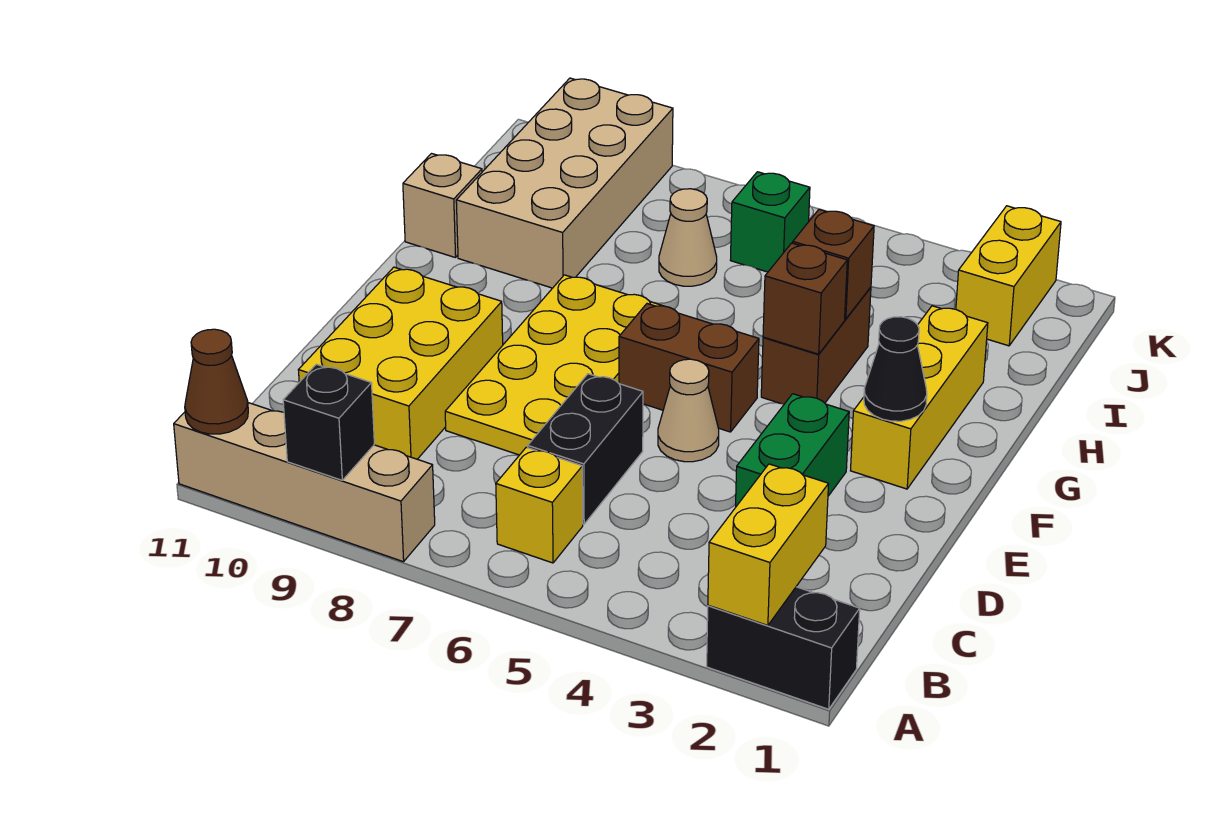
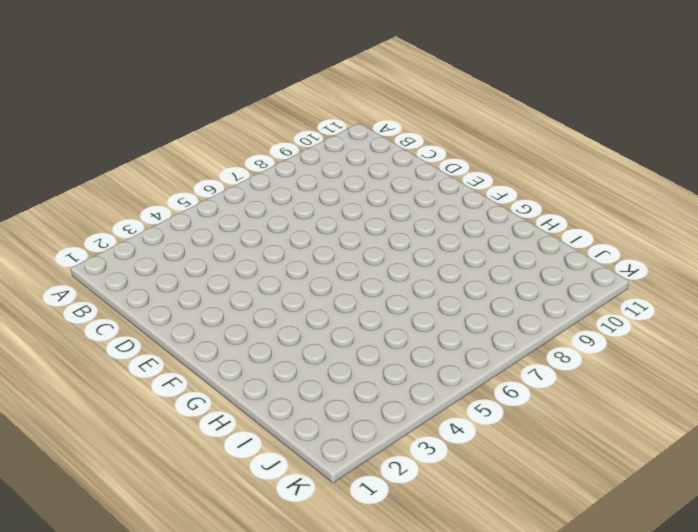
none -> black 1x2 brick [707,587,860,709]
none -> tan 1x4 brick [174,403,435,562]
none -> yellow 1x1 brick [496,447,583,563]

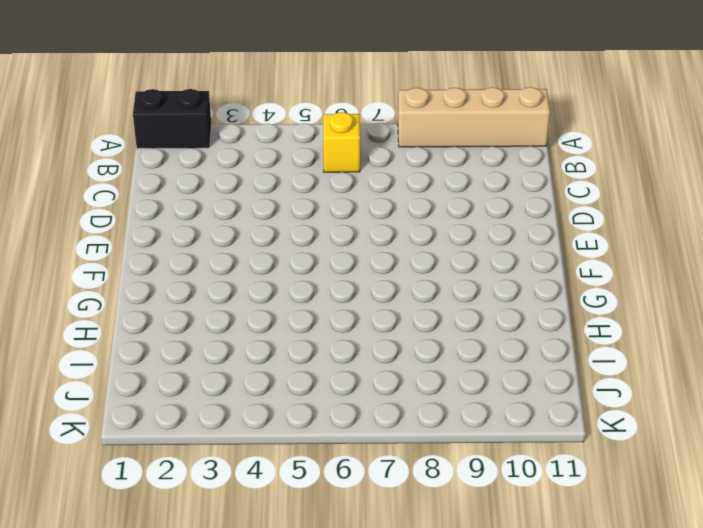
none -> black 1x2 brick [528,374,643,524]
none -> yellow 2x3 brick [299,267,503,459]
none -> green 1x2 brick [736,394,849,506]

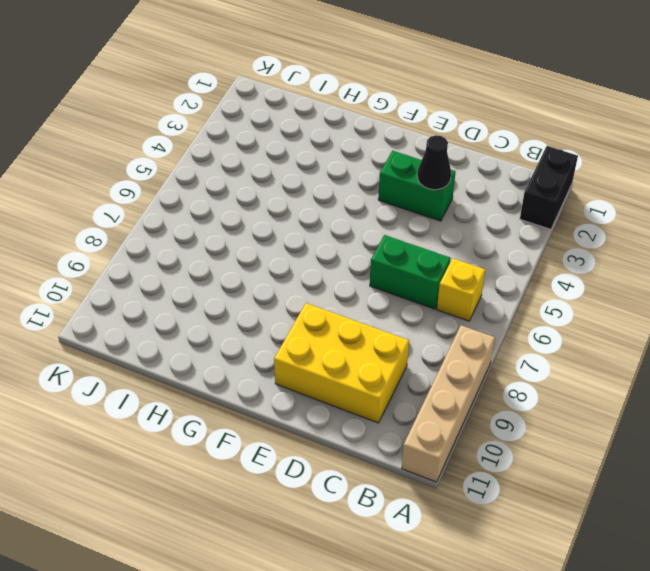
green 1x2 brick [370,235,451,309] -> black 1x2 brick [528,374,643,524]
black 1x1 cone [417,135,451,190] -> black 1x1 cone moved to [864,317,927,421]
none -> yellow 2x4 plate [445,275,662,455]
none -> tan 1x1 cone [658,359,719,462]
none -> yellow 1x3 brick [851,306,988,489]

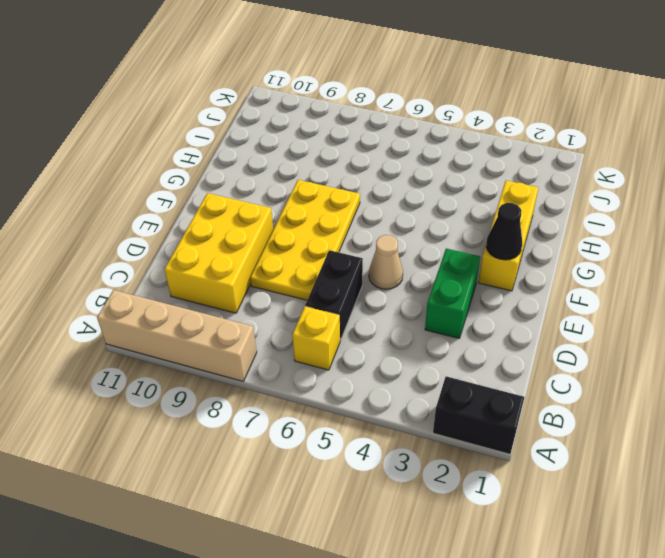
none -> brown 1x2 brick [619,304,759,432]
none -> brown 1x2 brick [761,287,871,404]
none -> tan 2x4 brick [456,78,673,288]

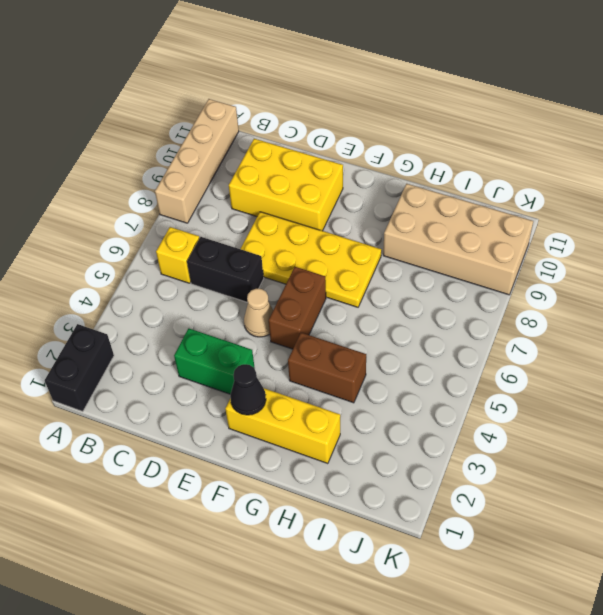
none -> tan 1x1 brick [403,154,482,258]
none -> tan 1x1 cone [659,189,717,286]
none -> yellow 1x2 brick [956,206,1061,346]

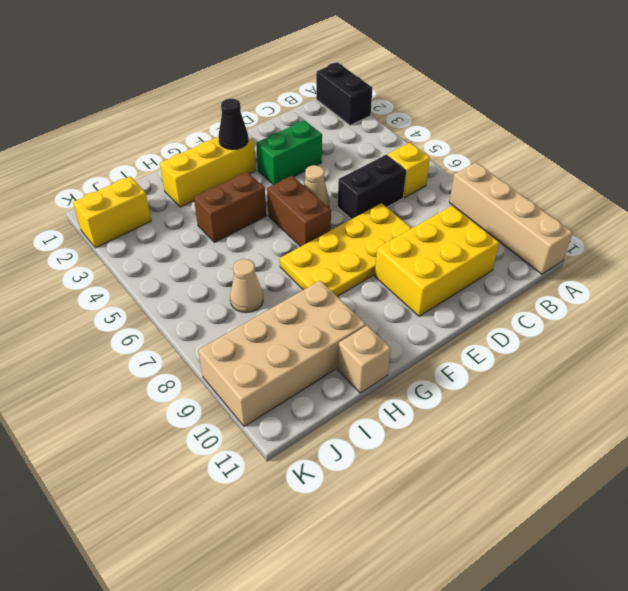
none -> green 1x1 brick [731,172,810,272]
none -> yellow 1x2 brick [708,464,829,626]
none -> black 1x1 brick [283,364,374,480]

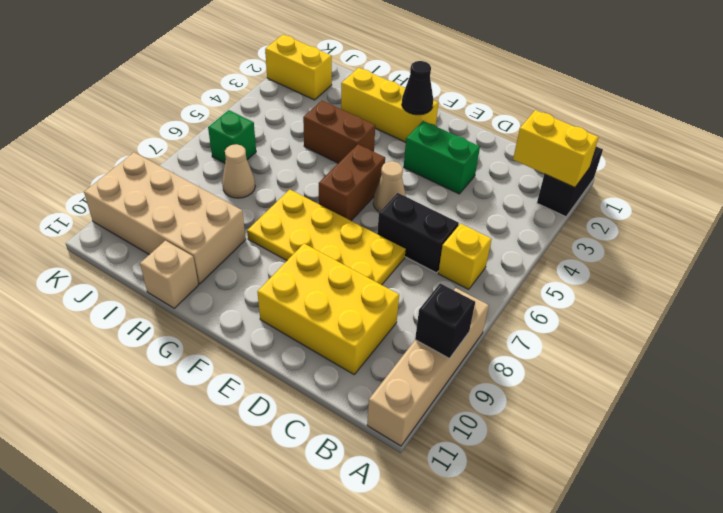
none -> brown 1x1 cone [185,329,248,434]
none -> brown 1x1 brick [763,243,847,354]
none -> brown 1x1 brick [793,209,874,319]

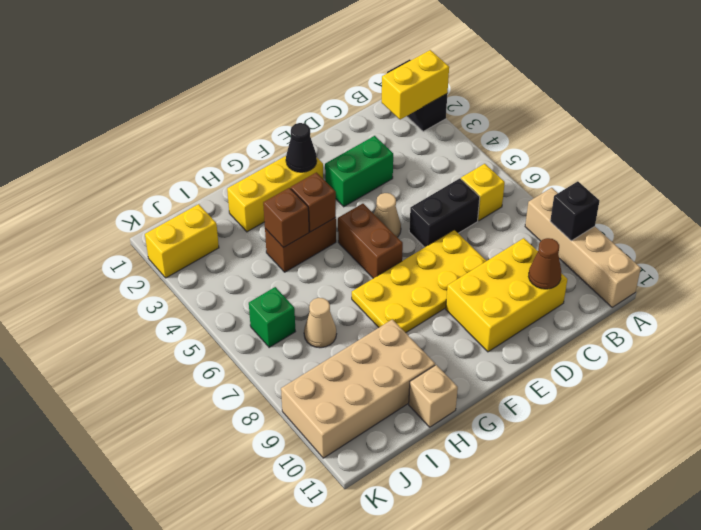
brown 1x1 cone [529,238,561,289] -> brown 1x1 cone moved to [185,329,248,434]

